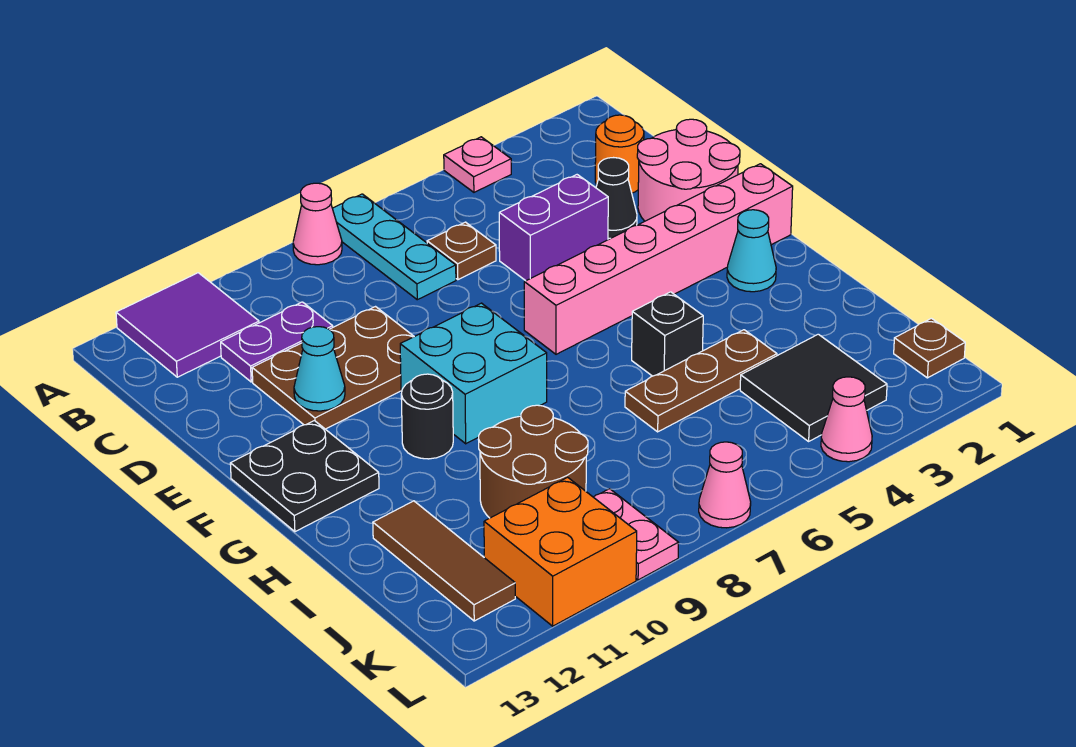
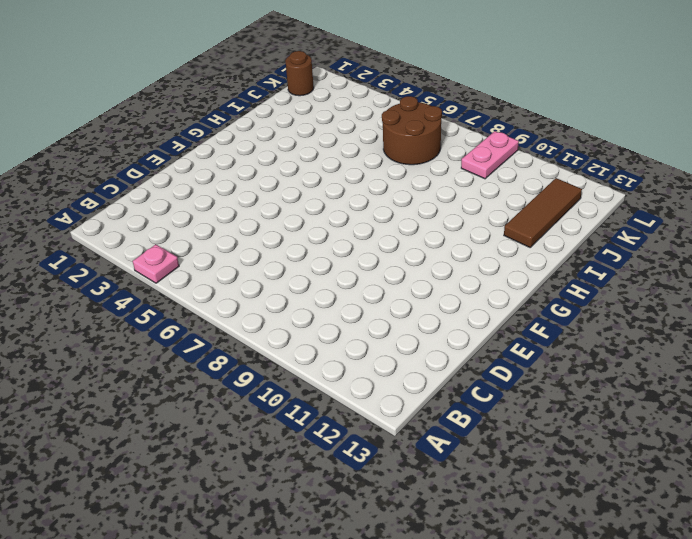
brown 2x2 round brick [382,96,442,165] -> brown 2x2 round brick moved to [478,405,588,518]
brown 1x1 round brick [285,51,314,96] -> brown 1x1 plate [894,318,965,378]
none -> cyan 1x3 plate [332,194,456,300]
none -> pink 1x1 cone [293,183,342,265]
none -> purple 2x2 tile [116,273,259,377]

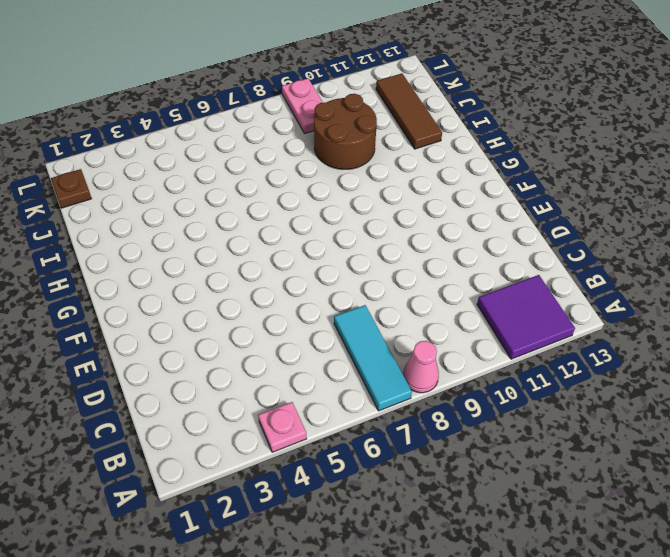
cyan 1x3 tile [334,305,412,411] -> cyan 1x3 plate [332,194,456,300]
none -> orange 1x1 round brick [595,115,644,193]
none -> brown 1x1 plate [427,222,496,280]
none -> purple 1x2 plate [221,302,333,382]

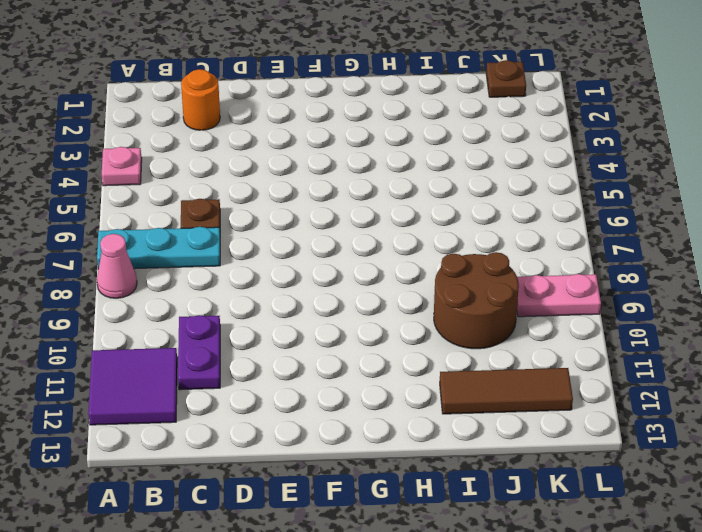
none -> pink 2x2 round brick [637,119,740,221]
none -> black 1x1 cone [596,158,637,238]
none -> purple 1x2 brick [499,175,608,281]

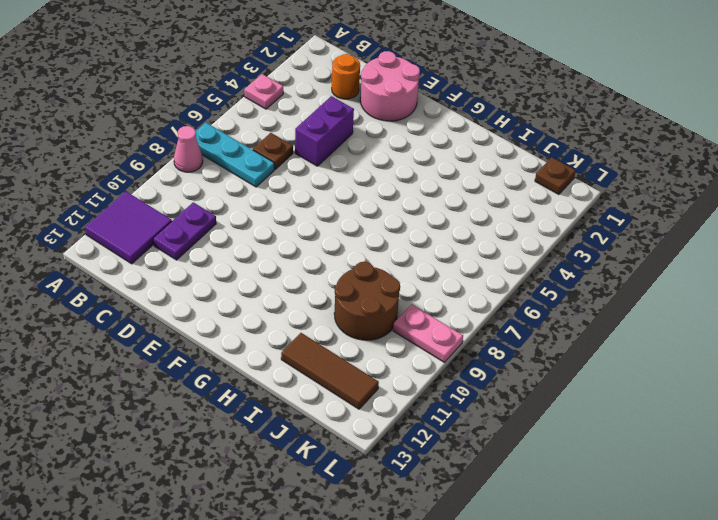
none -> black 1x1 cone [596,158,637,238]
none -> brown 2x3 plate [252,307,414,429]
none -> pink 1x6 brick [524,164,793,354]

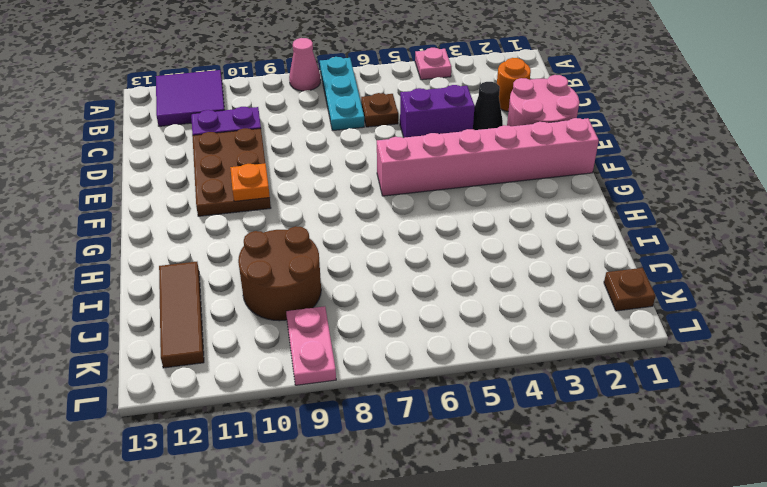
brown 2x3 plate [192,128,271,216] -> brown 2x3 plate turned to [252,307,414,429]
orange 1x1 plate [230,163,270,201] -> none
none -> cyan 2x2 brick [400,303,547,444]
none -> black 2x2 plate [230,421,379,532]
none -> cyan 1x1 cone [727,210,776,292]

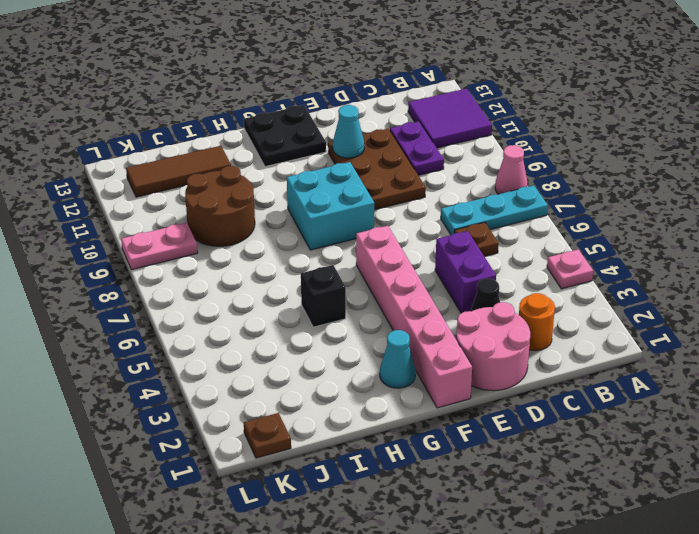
none -> black 1x1 round brick [401,374,453,459]
none -> brown 1x3 plate [625,330,777,432]
none -> black 2x2 tile [740,334,887,441]

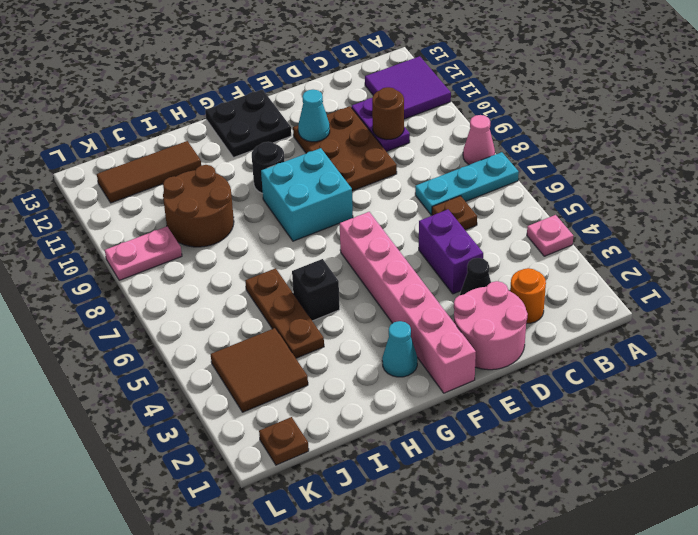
brown 1x1 round brick [372,87,404,140] -> none
brown 2x2 tile [211,328,308,412] -> black 2x2 tile [740,334,887,441]
none -> orange 2x2 brick [484,477,637,626]
none -> pink 1x1 cone [821,377,872,462]
none -> pink 1x1 cone [699,442,751,528]

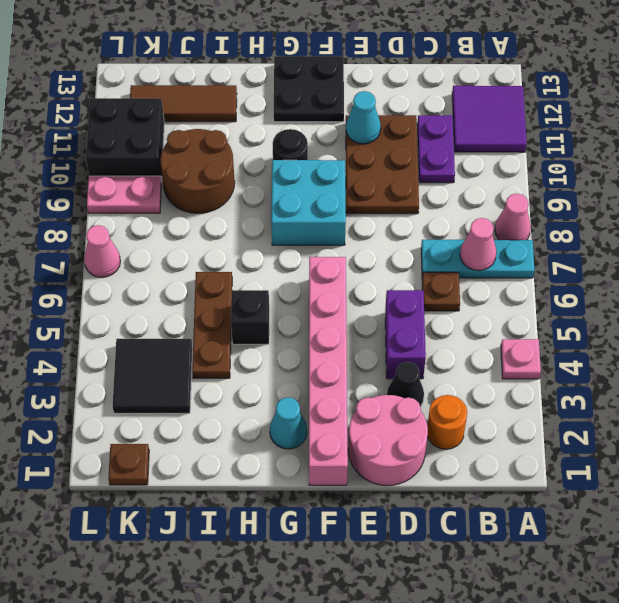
pink 1x1 cone [460,218,497,271] -> pink 1x1 cone moved to [821,377,872,462]
black 2x2 brick [86,98,164,181] -> orange 2x2 brick [484,477,637,626]

